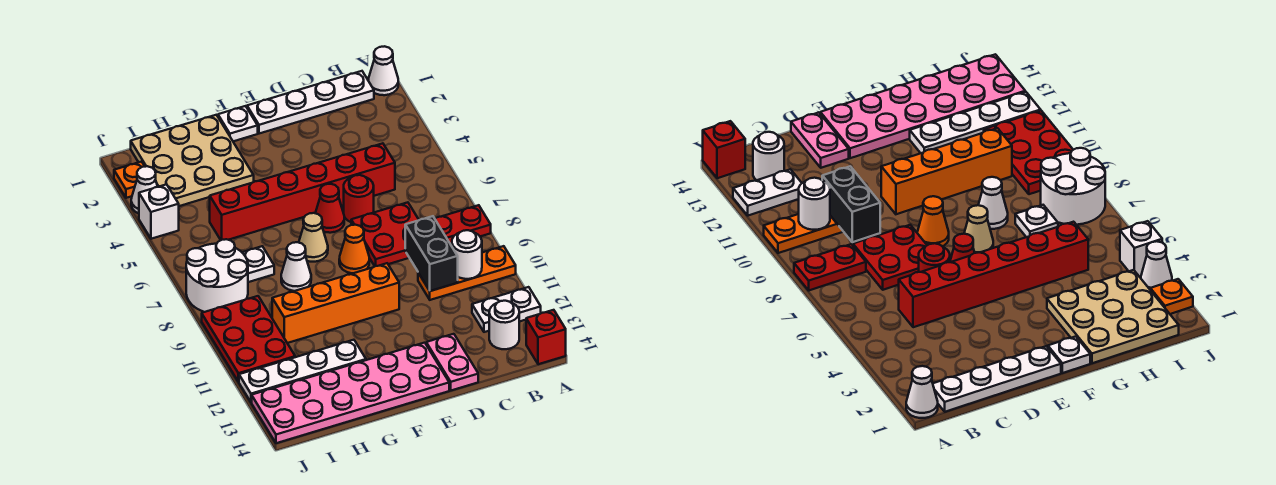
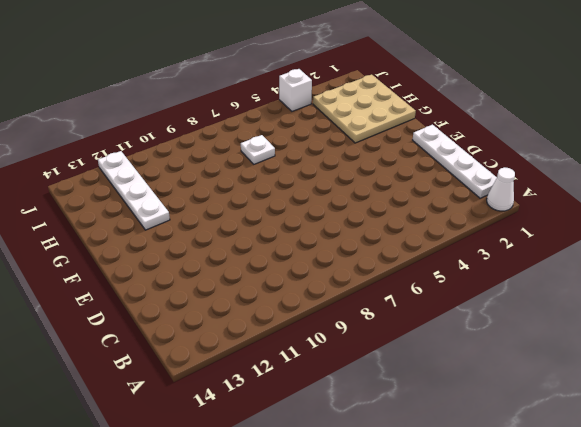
none -> red 1x2 plate [435,205,491,245]
none -> orange 1x3 plate [418,246,516,300]
none -> white 1x2 plate [472,287,541,332]

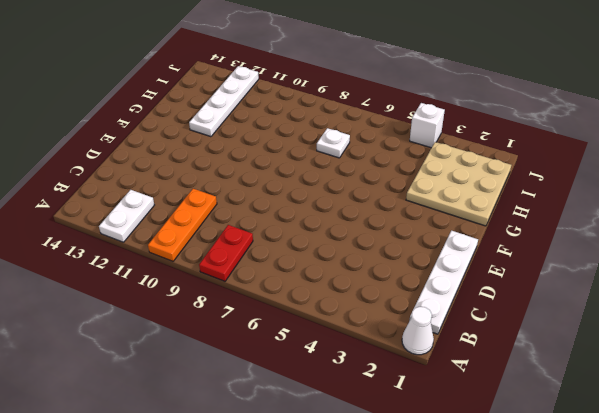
none -> red 1x1 brick [526,310,566,364]
none -> white 1x1 round brick [489,301,519,349]
none -> red 1x6 brick [210,143,395,240]

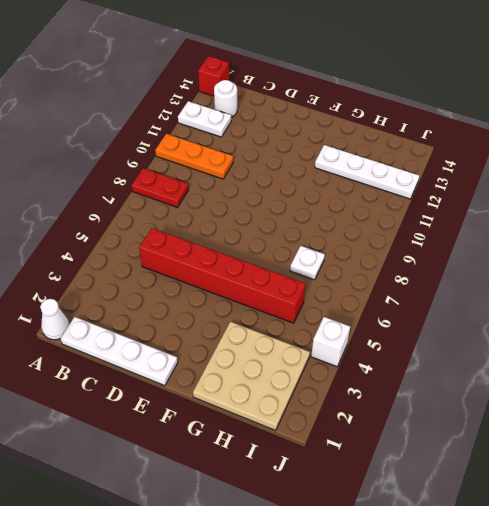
none -> red 2x2 plate [351,202,419,266]
none -> red 1x1 round brick [344,175,374,222]
none -> pink 1x2 plate [426,334,478,390]

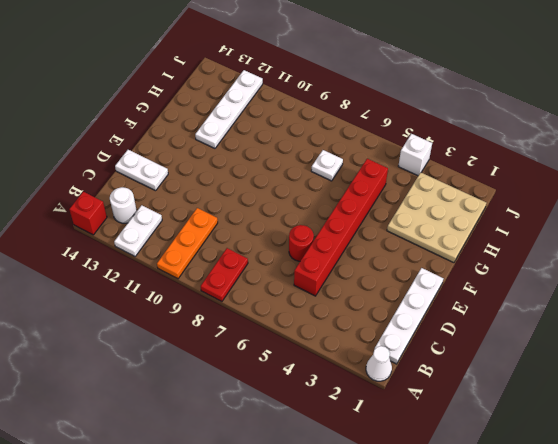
white 1x2 plate [115,150,168,191] -> pink 1x2 plate [426,334,478,390]
none -> red 2x2 plate [351,202,419,266]
none -> red 1x1 cone [316,184,344,233]
none -> orange 1x1 cone [339,225,369,273]

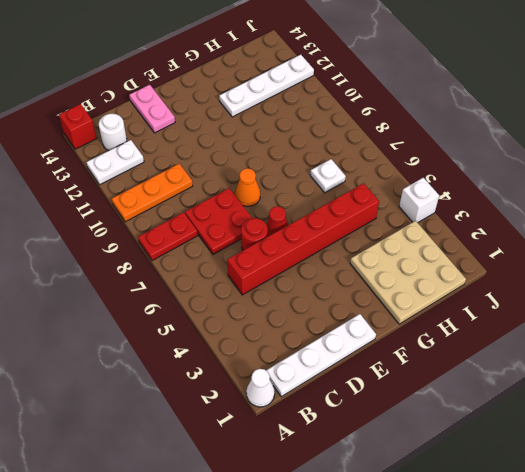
none -> orange 1x4 brick [272,263,399,343]
none -> pink 2x6 plate [252,343,449,443]
none -> white 1x1 plate [218,106,258,141]

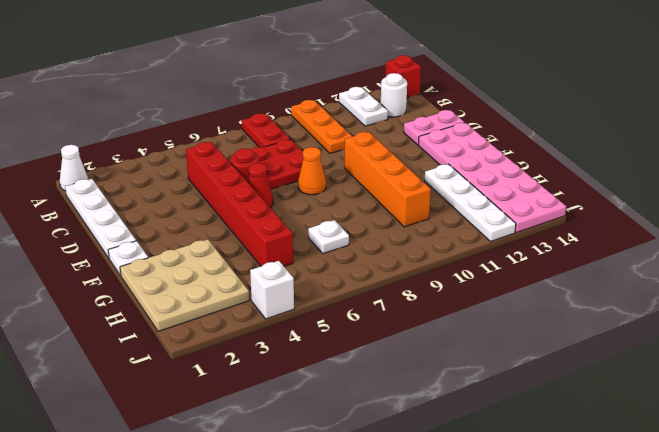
none -> tan 1x1 cone [299,213,328,262]
none -> white 1x1 cone [281,242,311,291]
none -> white 2x2 round brick [186,239,248,312]

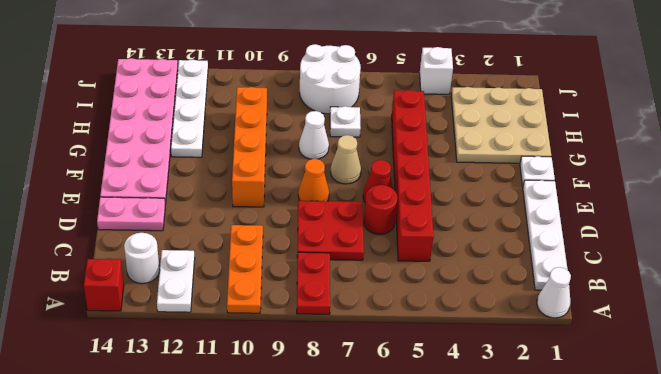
none -> red 2x3 plate [202,296,295,382]
none -> orange 1x1 plate [114,162,145,198]
none -> white 1x1 cone [131,166,158,214]

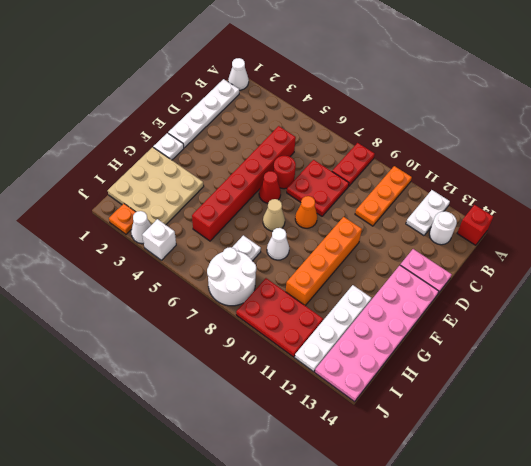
none -> white 1x1 round brick [452,230,482,279]
none -> black 1x2 brick [405,216,458,291]

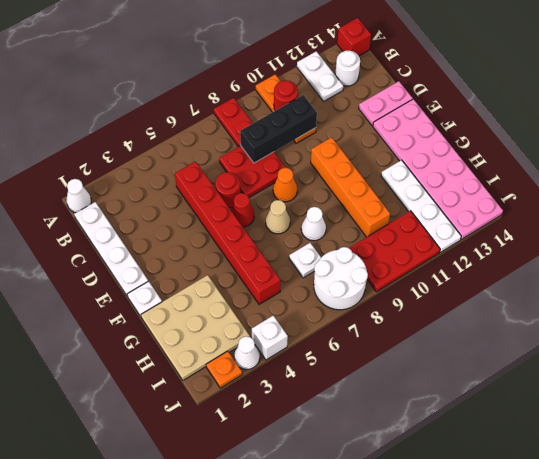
red 1x1 round brick [274,80,298,111] -> white 1x1 round brick [452,230,482,279]
black 1x3 brick [240,95,317,163] -> black 1x2 brick [405,216,458,291]

